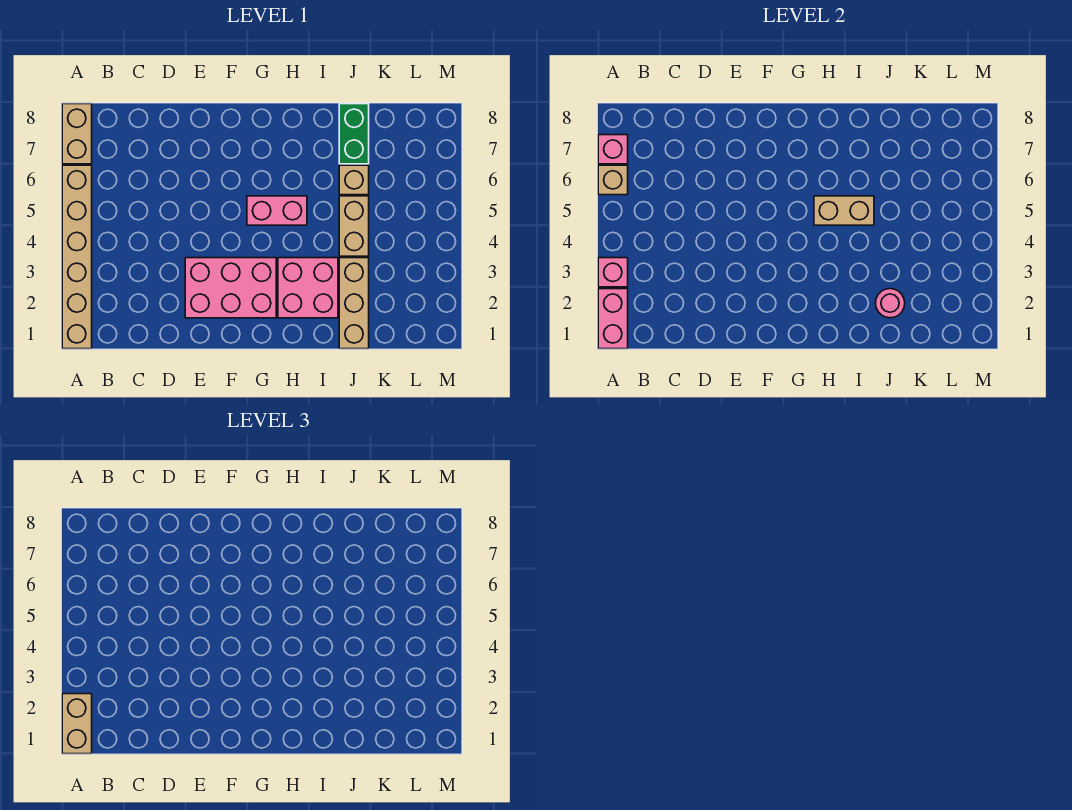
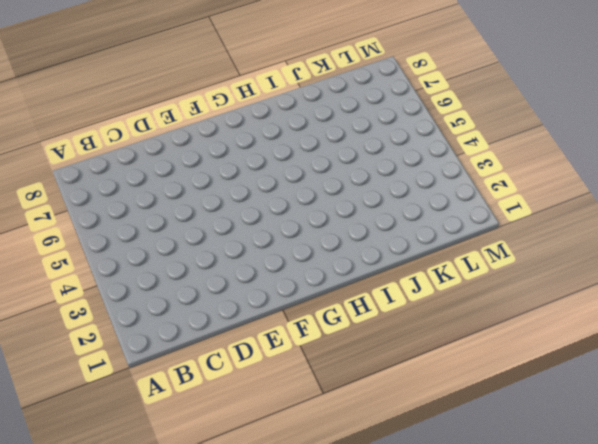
none -> tan 1x6 brick [62,165,92,349]
none -> tan 1x2 brick [62,104,92,164]
none -> pink 2x3 brick [185,258,276,318]

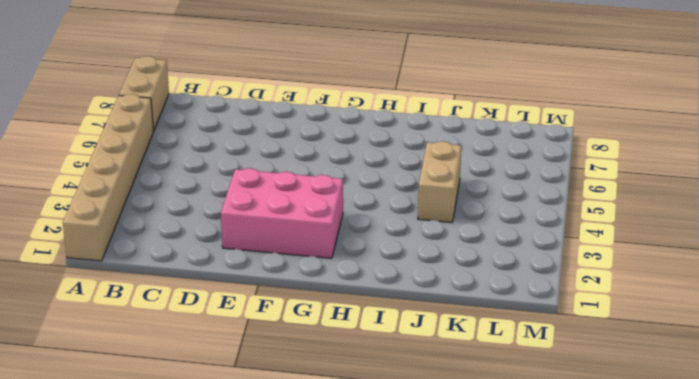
none -> pink 1x2 brick [247,196,307,225]
none -> pink 2x2 brick [278,258,338,318]
none -> tan 1x3 brick [339,258,369,349]

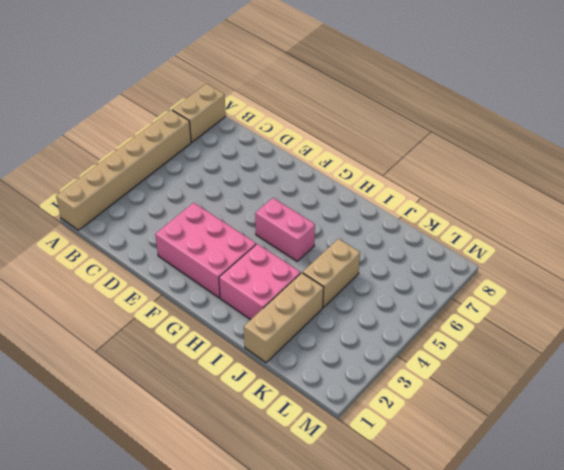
none -> tan 1x1 brick [339,165,369,195]
none -> green 1x2 brick [339,104,369,164]
none -> pink 1x2 brick [598,289,628,349]

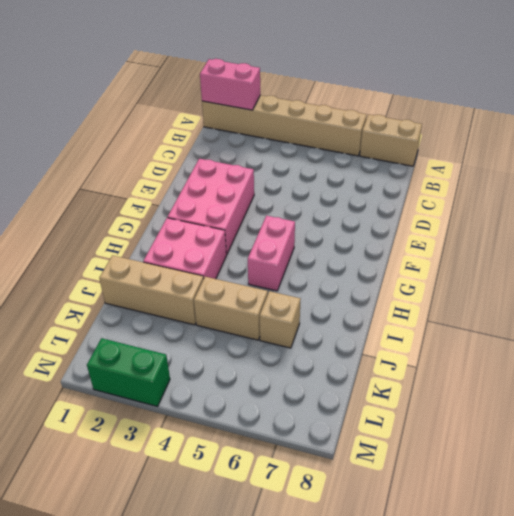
green 1x2 brick [87,338,170,406] -> green 1x2 brick moved to [339,104,369,164]
none -> pink 1x1 brick [598,258,628,287]
none -> tan 1x1 brick [598,165,628,195]
none -> pink 1x1 brick [598,135,628,164]

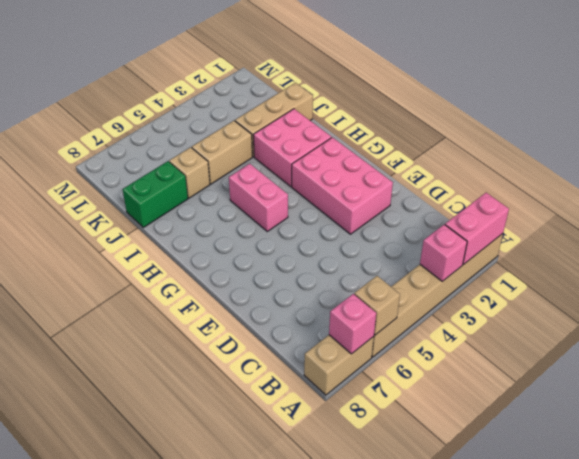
none -> tan 1x2 brick [814,196,874,225]
none -> pink 1x1 round brick [875,289,905,318]
none -> tan 1x2 brick [62,694,92,754]

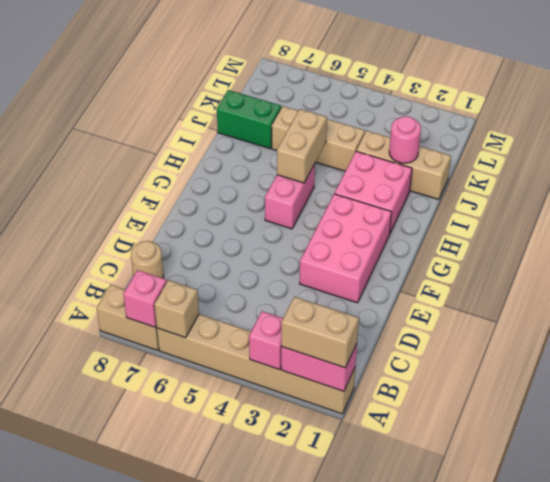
tan 1x1 round brick [131,241,164,278] -> none

